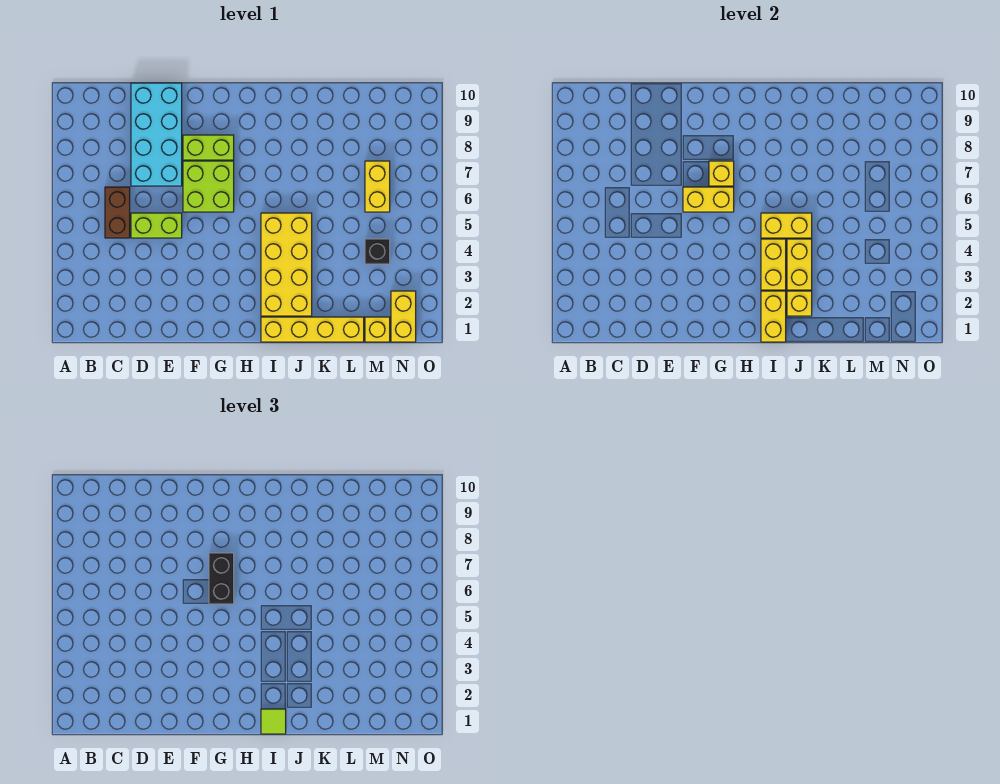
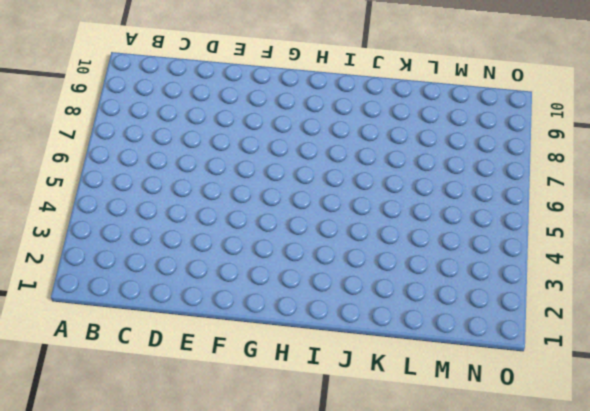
none -> brown 1x2 brick [105,187,130,238]
none -> lime 1x2 brick [131,213,182,238]
none -> cyan 2x4 brick [131,83,182,186]

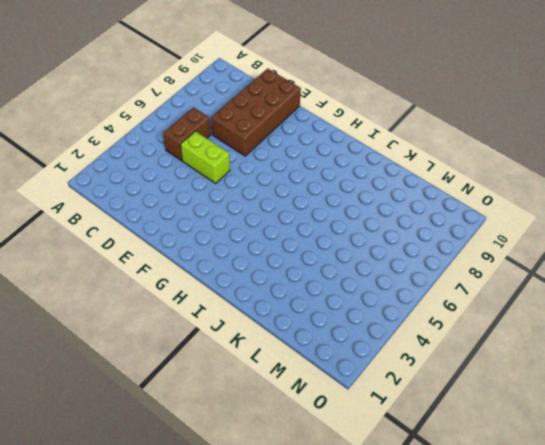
brown 2x4 brick [211,69,301,156] -> cyan 2x4 brick [131,83,182,186]
none -> lime 2x2 brick [183,161,234,212]
none -> lime 1x2 brick [183,135,234,160]
none -> yellow 1x4 brick [261,317,364,342]

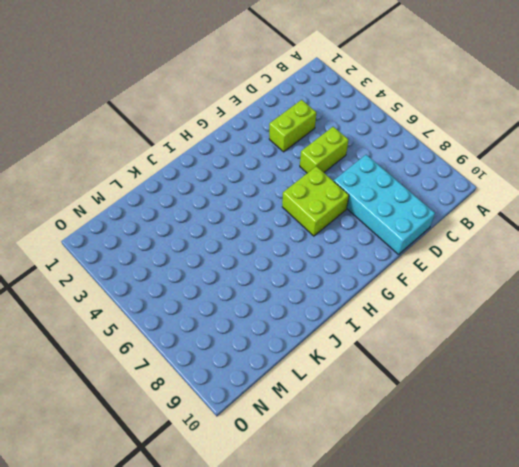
lime 1x2 brick [269,100,316,152] -> lime 1x2 brick moved to [183,135,234,160]
none -> brown 1x2 brick [105,187,130,238]
none -> yellow 1x4 brick [261,317,364,342]
none -> yellow 2x4 brick [261,213,312,316]

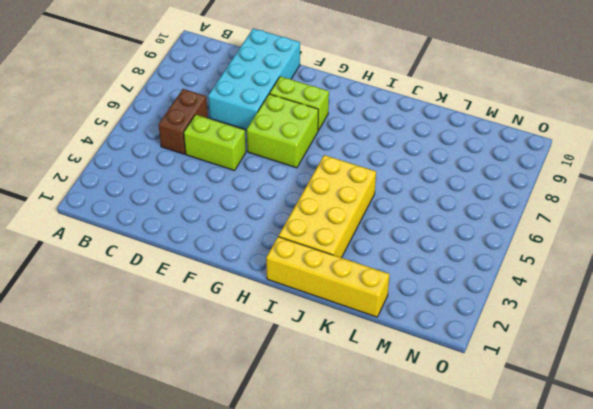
none -> yellow 1x1 brick [365,317,390,342]
none -> black 1x1 brick [365,239,390,264]
none -> yellow 1x2 brick [365,161,390,212]

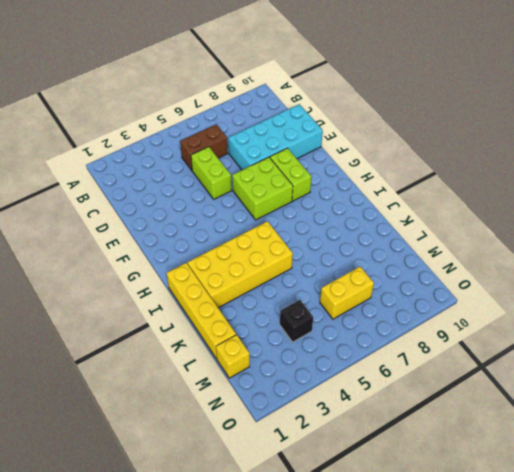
none -> yellow 1x2 brick [391,291,416,342]
none -> yellow 1x2 brick [683,187,734,212]
none -> yellow 1x1 brick [709,161,734,186]

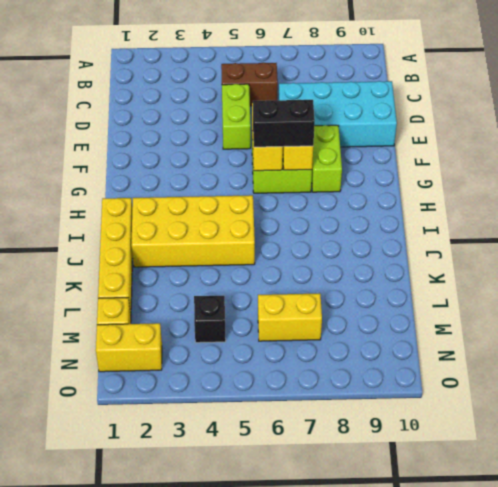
none -> yellow 1x2 brick [761,291,786,342]
none -> yellow 1x2 brick [761,239,786,290]
none -> yellow 1x2 brick [761,213,812,238]

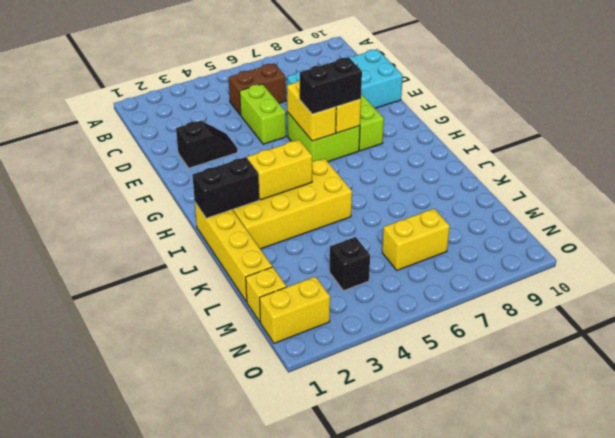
black 1x2 slope [176,120,237,168] -> none
black 1x2 brick [192,157,259,218] -> yellow 1x2 brick [761,291,786,342]
none -> yellow 1x2 brick [761,213,812,238]
none -> yellow 1x1 brick [787,291,812,316]
none -> yellow 1x2 brick [787,239,812,290]

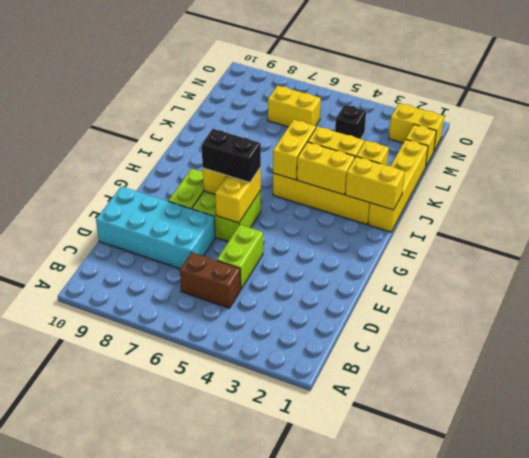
none -> lime 1x1 tile [261,709,286,734]

